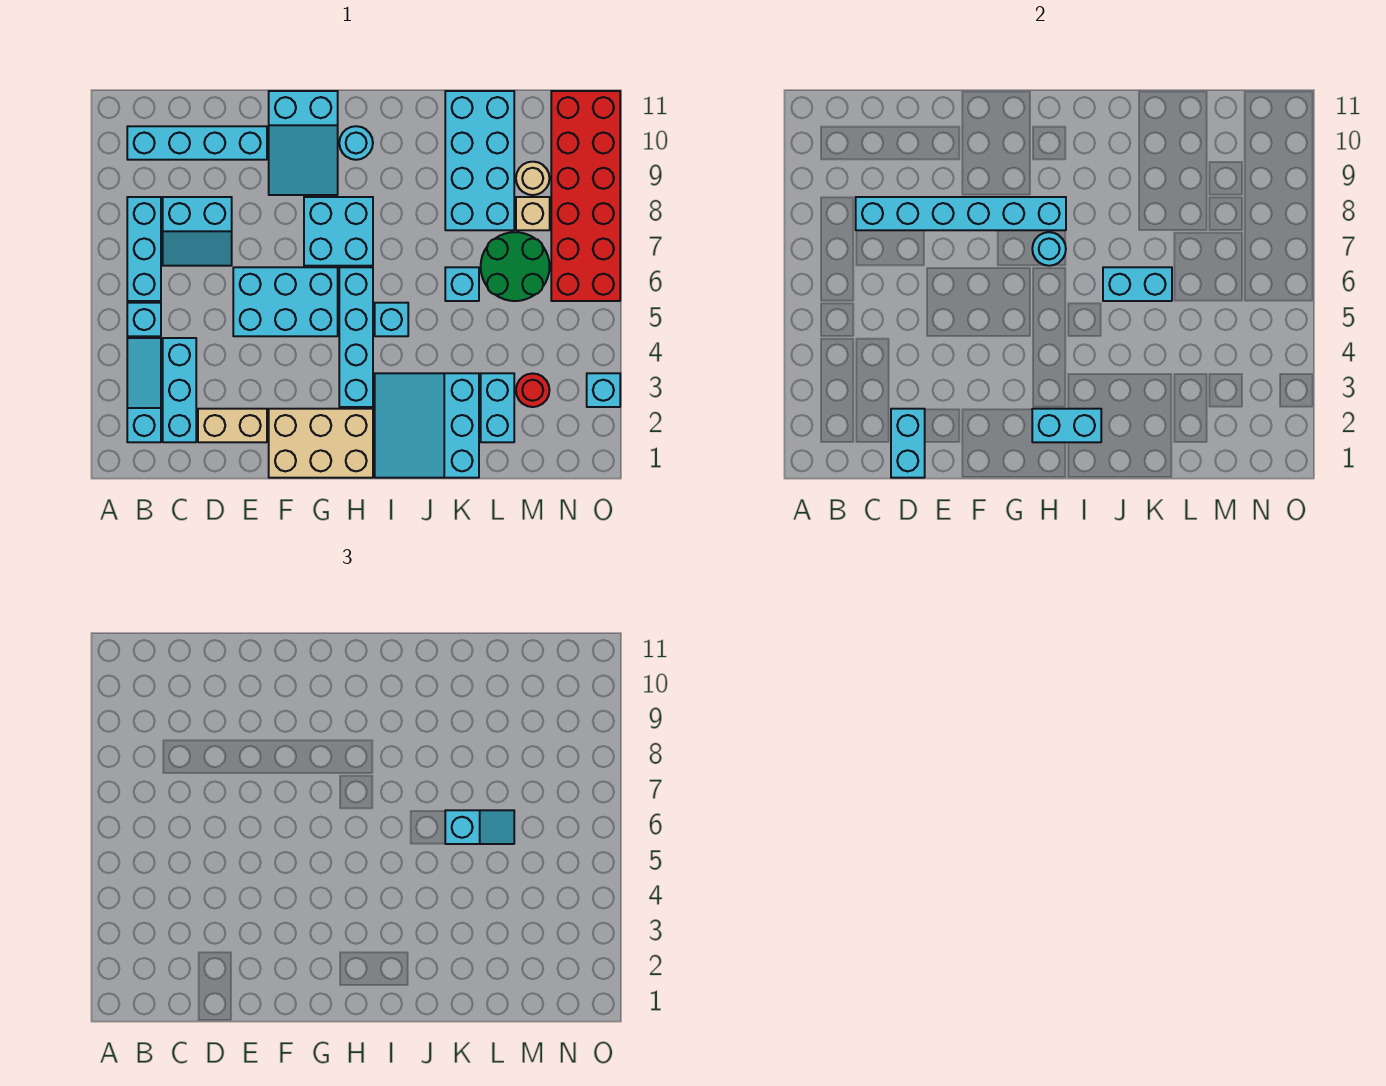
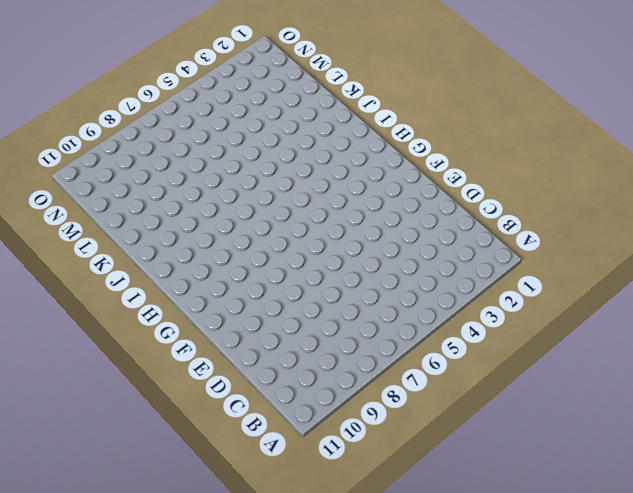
none -> cyan 1x3 slope [127,338,161,442]
none -> cyan 1x1 brick [127,303,161,336]
none -> cyan 1x3 brick [127,197,161,301]
none -> cyan 1x4 brick [127,126,267,160]

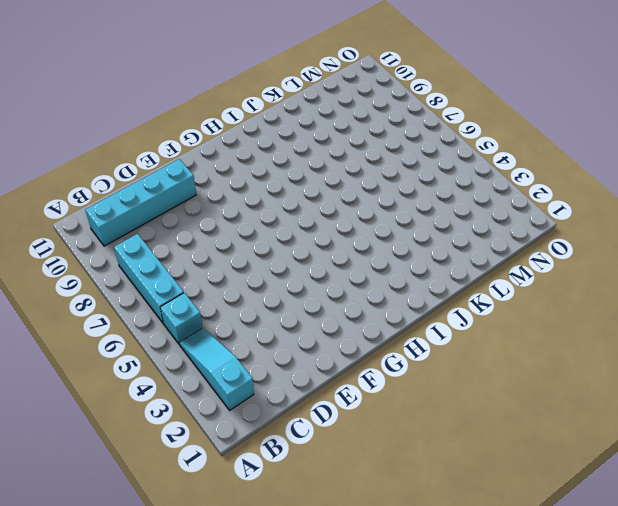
none -> cyan 1x3 brick [163,338,196,442]
none -> cyan 2x2 slope [163,197,232,266]
none -> tan 1x2 brick [198,409,267,442]
none -> cyan 2x3 brick [233,267,338,336]

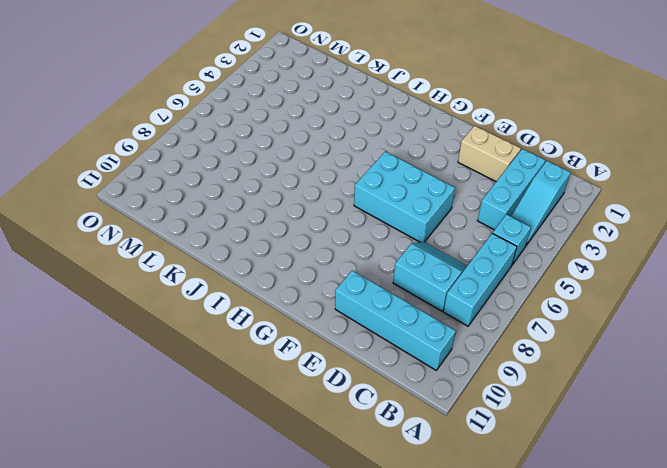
none -> tan 2x3 brick [269,409,373,478]
none -> cyan 2x3 slope [269,91,338,195]
none -> cyan 2x2 brick [304,197,373,266]
none -> cyan 1x4 brick [339,267,373,407]

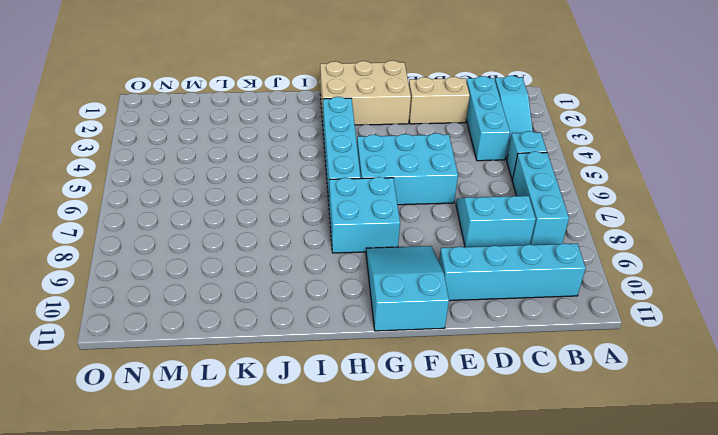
none -> cyan 1x1 round brick [339,126,373,160]
none -> cyan 3x3 slope [375,373,479,478]
none -> cyan 1x1 brick [375,303,408,336]
none -> cyan 1x1 brick [445,267,479,301]

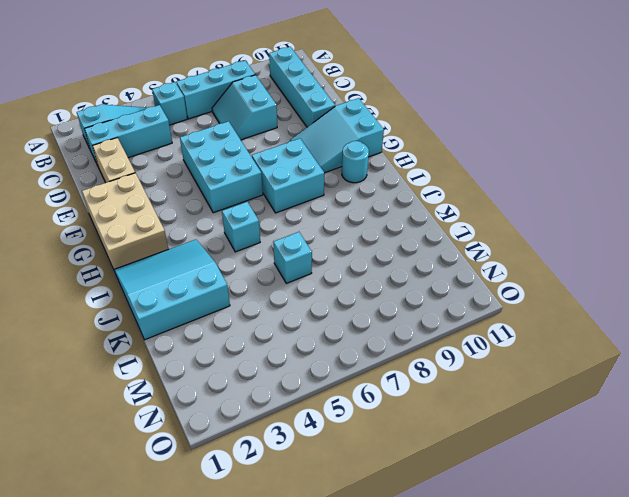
none -> cyan 1x4 brick [339,267,373,407]
none -> cyan 2x4 brick [445,91,514,230]
none -> cyan 1x2 brick [481,373,514,442]
none -> green 2x2 round brick [481,232,550,301]

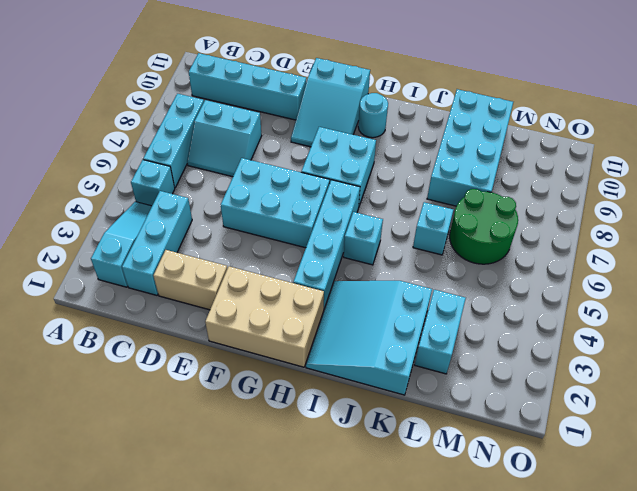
none -> red 1x1 round brick [516,373,550,407]
none -> tan 1x1 brick [516,197,550,230]
none -> tan 1x1 round brick [516,162,550,195]
none -> red 2x6 brick [551,91,620,301]

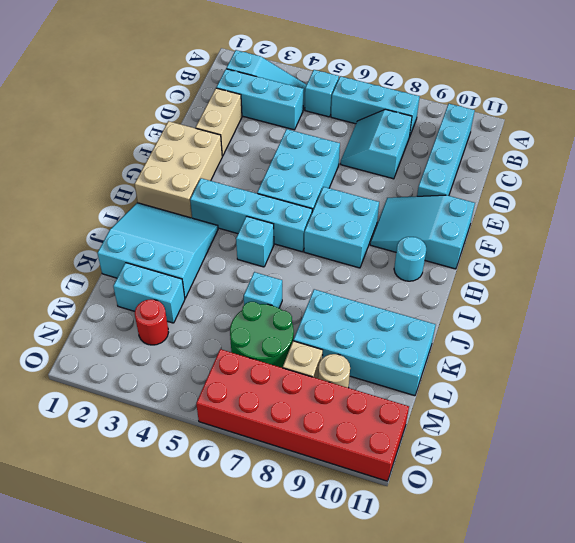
none -> cyan 1x1 brick [587,373,620,407]
none -> cyan 1x6 brick [856,197,1066,230]
none -> cyan 1x2 brick [891,409,925,478]
none -> cyan 1x2 brick [1032,409,1101,442]

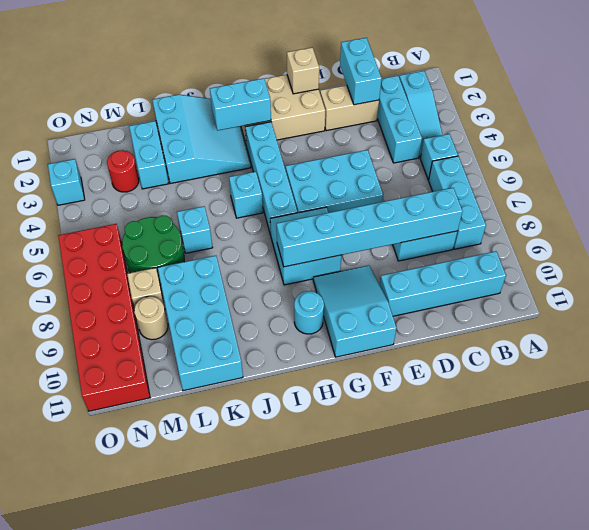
tan 1x1 brick [287,47,319,94] -> none
none -> cyan 1x1 round brick [1032,232,1066,266]
none -> cyan 1x2 brick [1103,267,1172,301]
none -> cyan 1x2 slope [445,810,514,844]

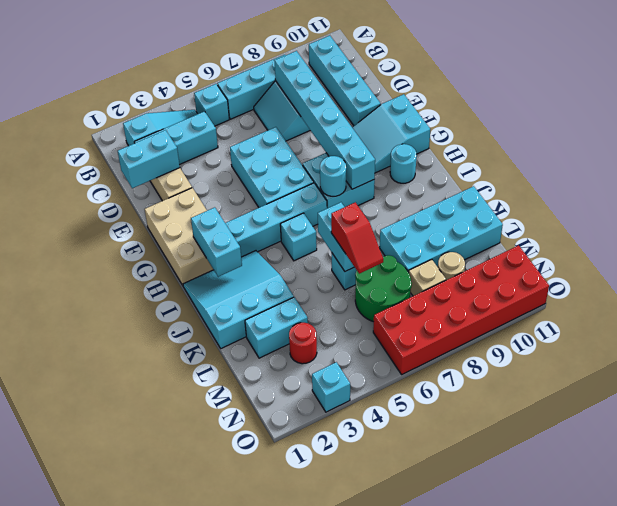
red 1x2 slope [331,202,383,274] -> cyan 1x2 slope [445,810,514,844]

